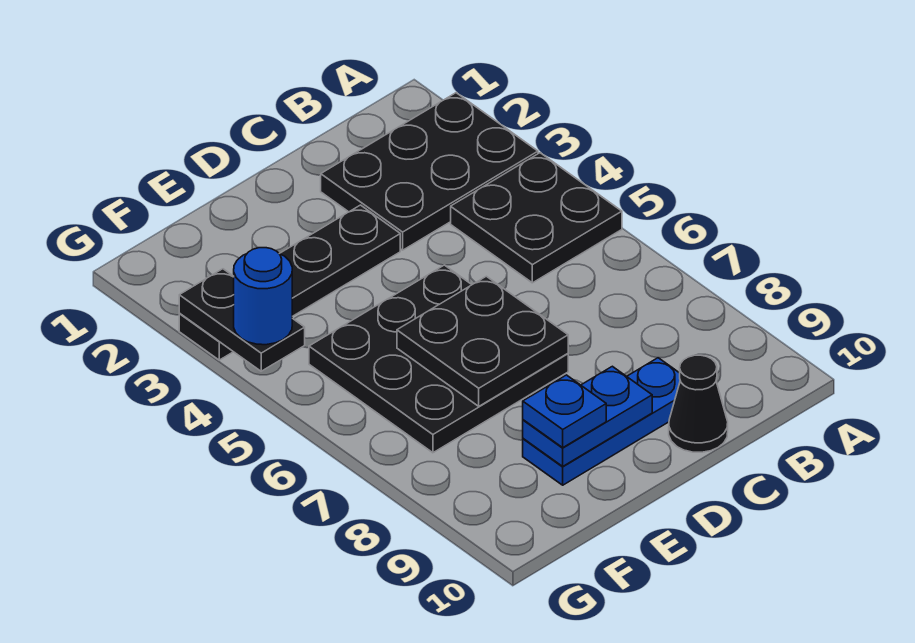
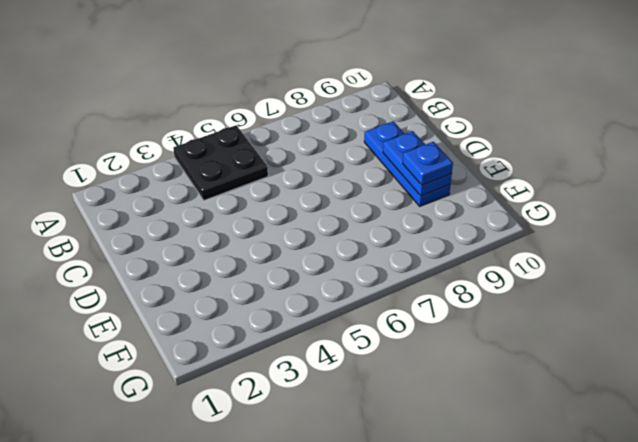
none -> black 2x3 plate [321,93,538,250]
none -> black 1x1 cone [669,355,728,452]

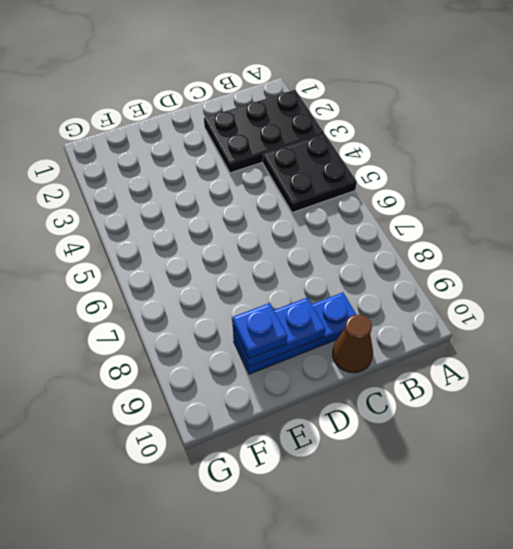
brown 1x1 cone [333,315,373,373] -> black 1x1 cone [669,355,728,452]
none -> black 1x4 plate [179,205,400,360]
none -> black 3x3 plate [309,265,568,453]

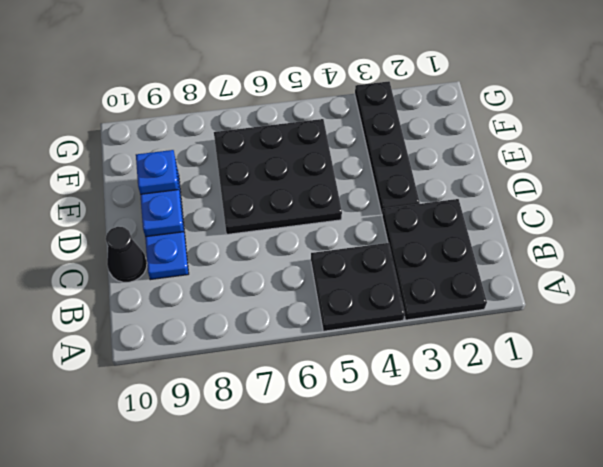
none -> black 2x2 plate [397,276,568,406]
none -> black 1x2 plate [179,269,305,371]

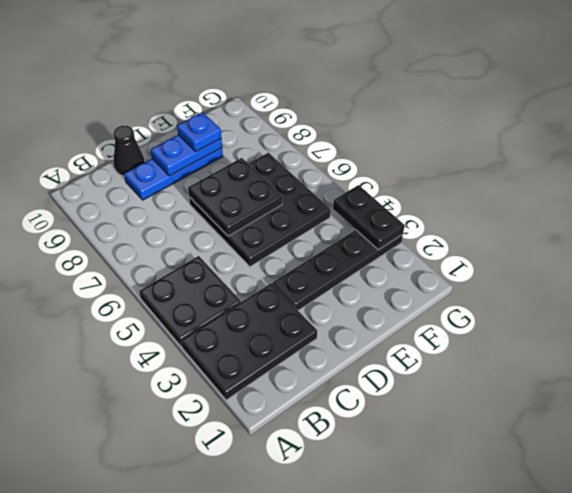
none -> blue 1x1 round brick [234,248,292,345]

